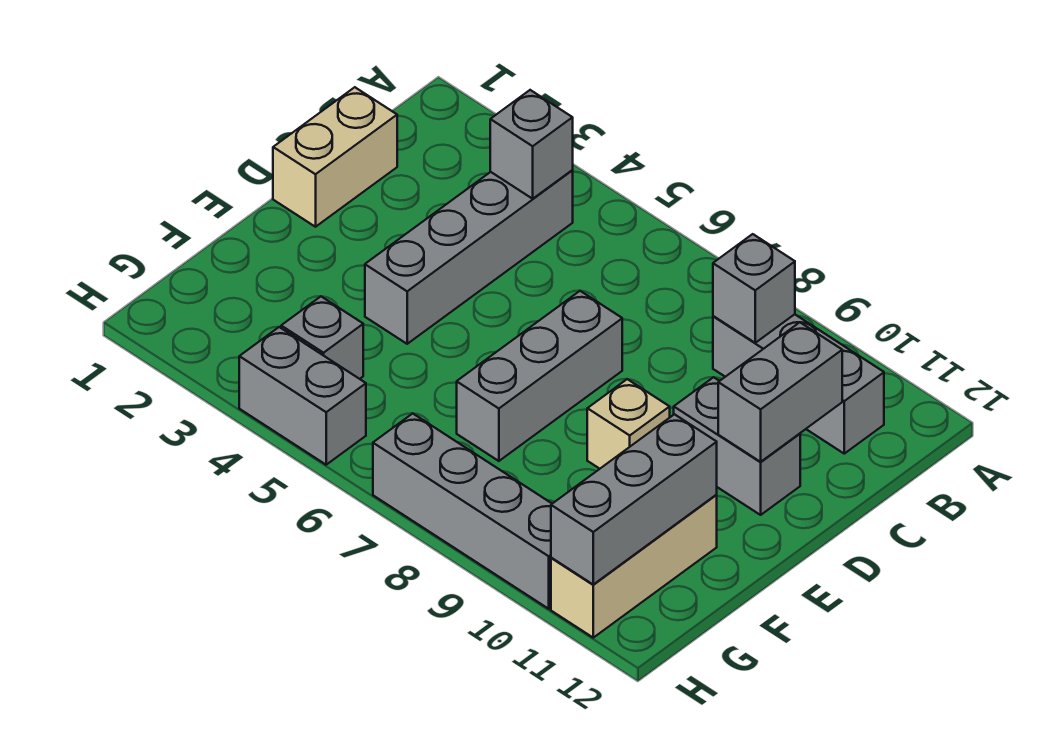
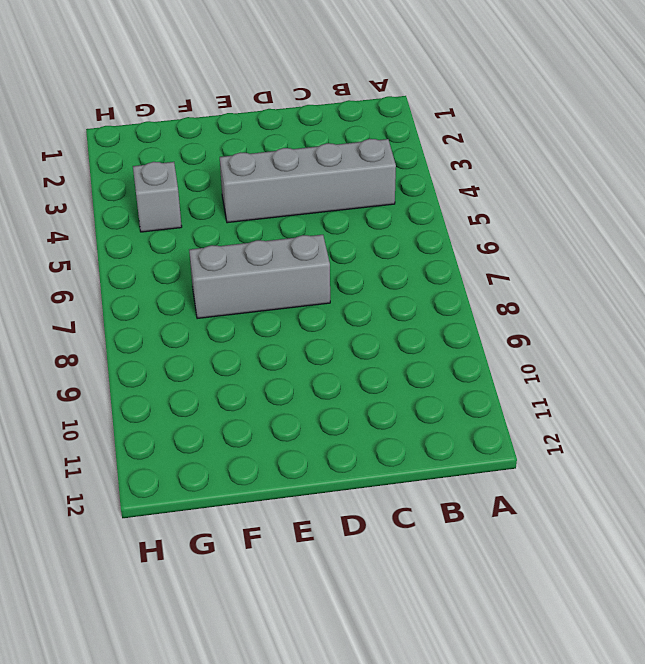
none -> grey 1x3 brick [713,314,884,454]
none -> tan 1x2 brick [273,87,397,227]
none -> grey 1x2 brick [674,377,800,515]

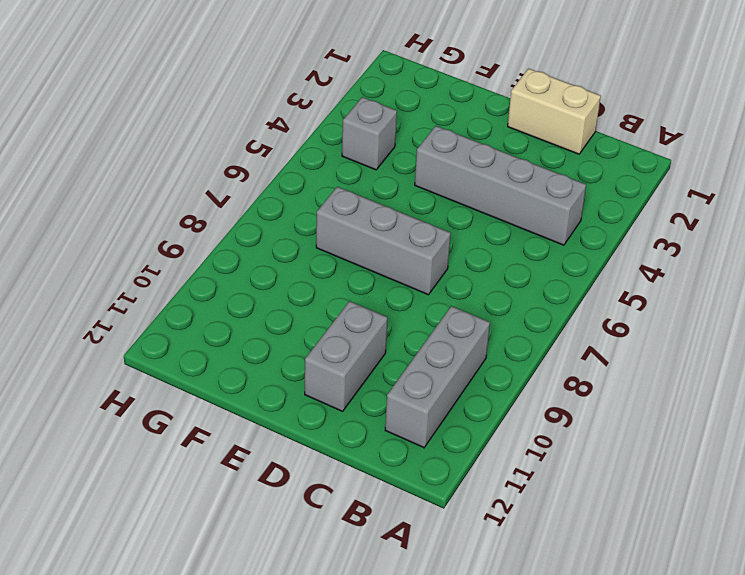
none -> tan 1x1 brick [587,379,670,469]
none -> tan 1x3 brick [551,495,717,638]
none -> grey 1x2 brick [239,327,366,465]

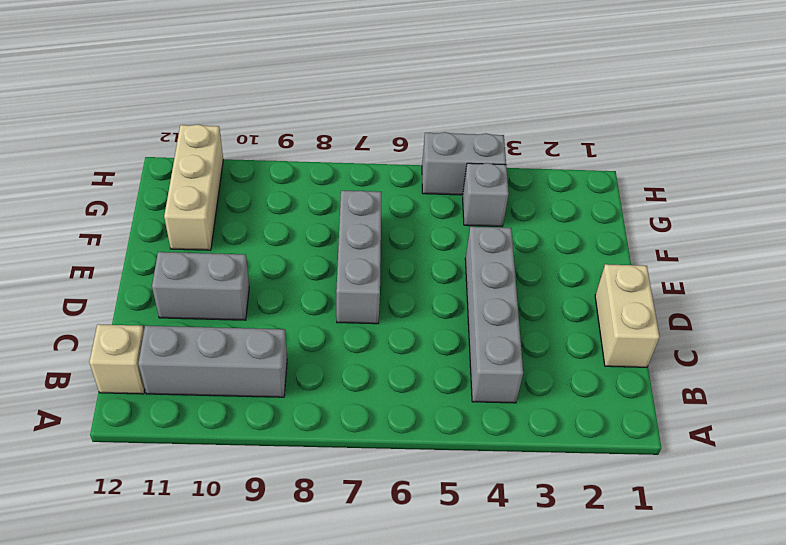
tan 1x1 brick [89,324,145,394] -> tan 1x1 brick moved to [587,379,670,469]
none -> grey 1x4 brick [373,413,552,609]
none -> grey 1x1 brick [490,90,573,199]
none -> grey 1x1 brick [713,234,795,343]

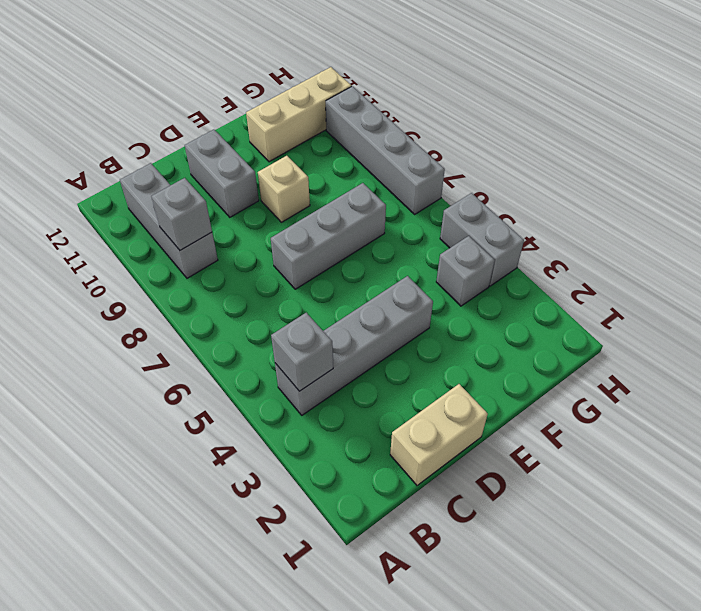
none -> grey 1x2 brick [718,322,842,462]
none -> grey 1x3 brick [551,414,717,584]

